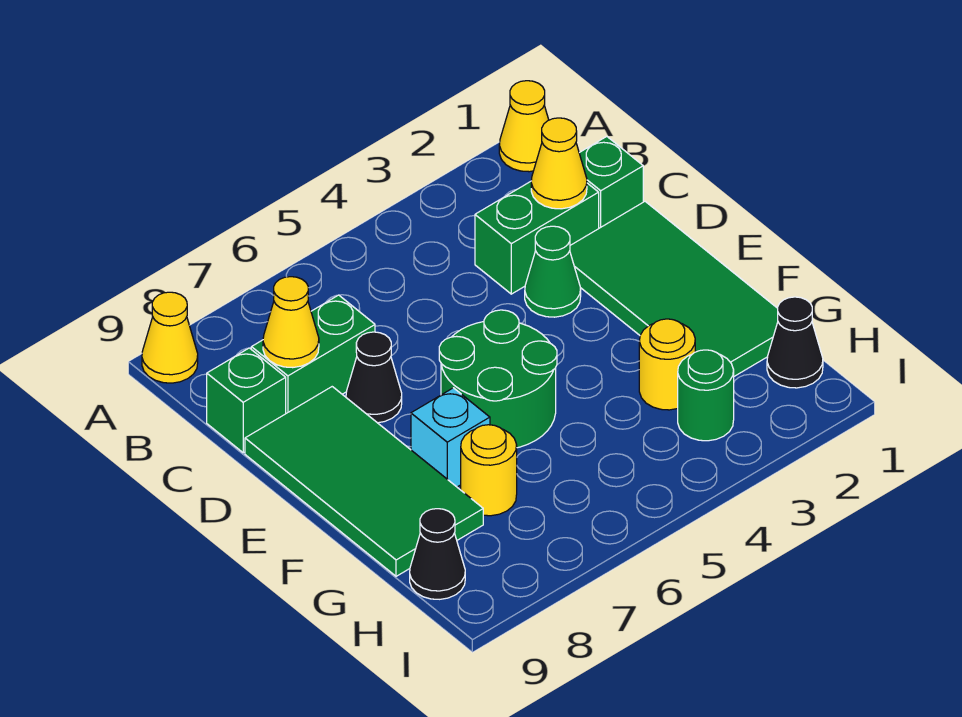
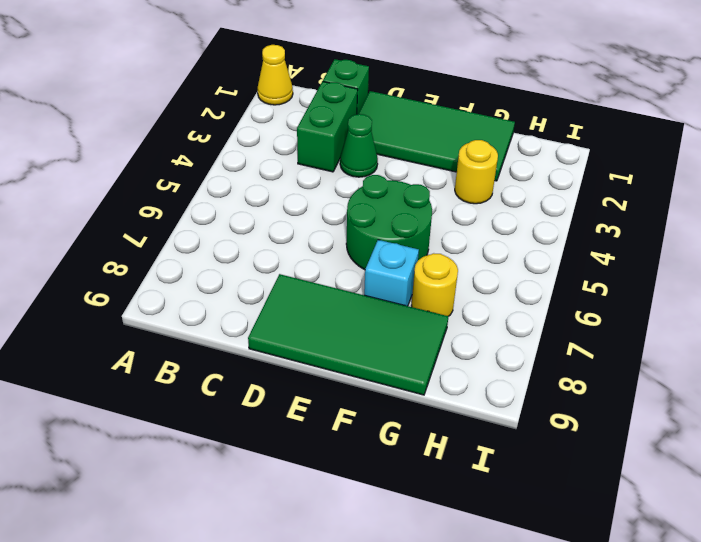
none -> yellow 1x1 cone [142,292,198,383]
none -> green 1x2 brick [251,295,375,413]
none -> green 1x1 brick [207,348,286,453]

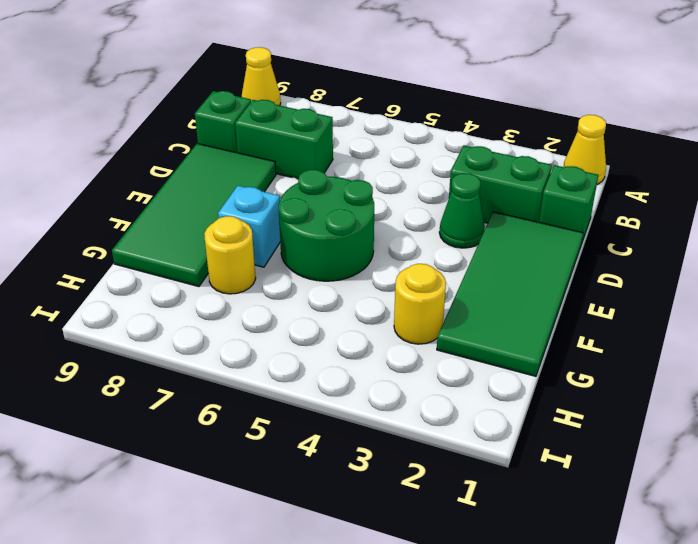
none -> black 1x1 cone [346,332,402,423]
none -> black 1x1 cone [767,297,823,388]
none -> green 1x1 round brick [678,350,734,441]

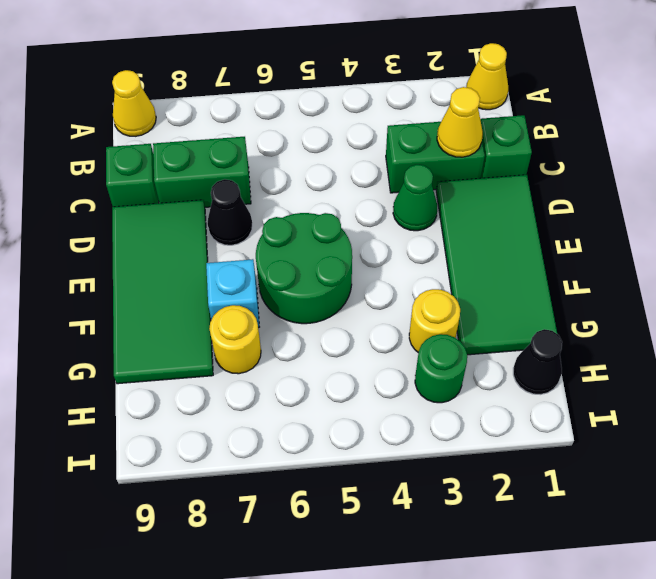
none -> black 1x1 cone [410,509,465,599]
none -> yellow 1x1 cone [263,277,319,368]

